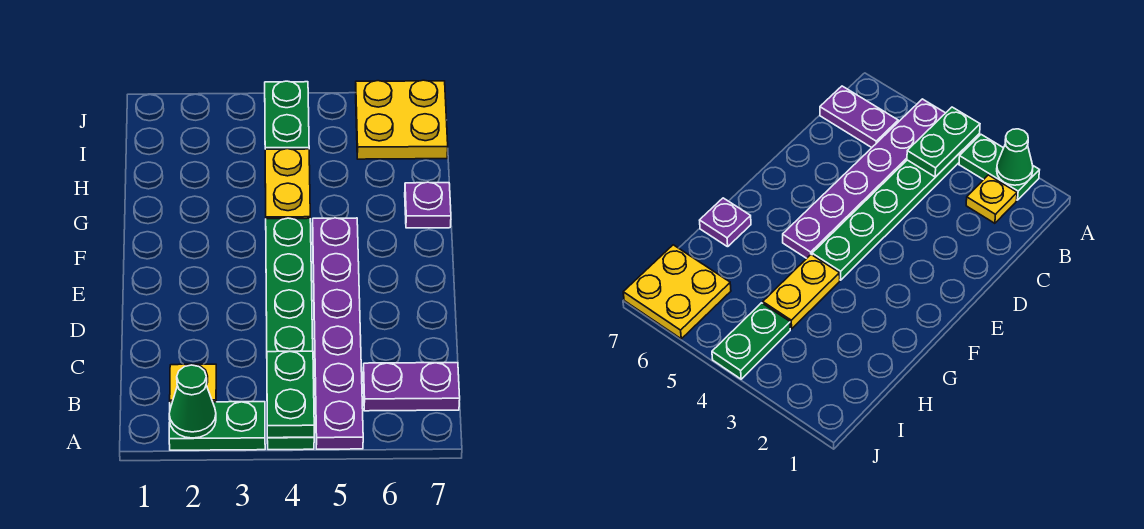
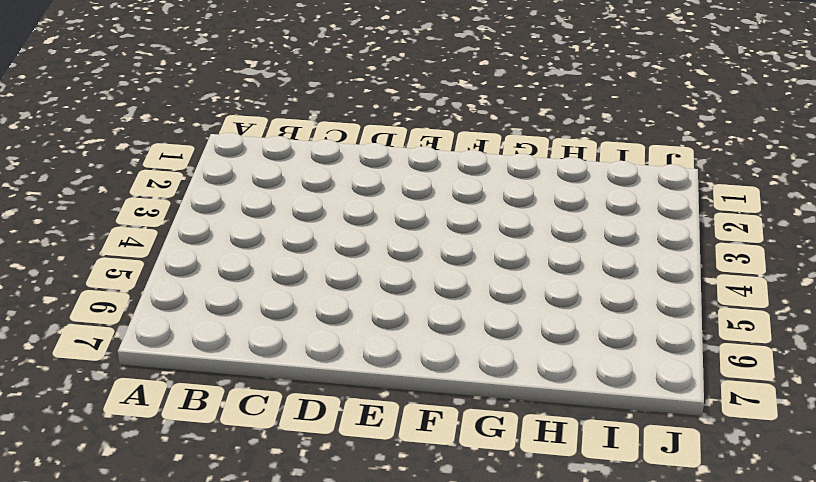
none -> green 1x2 plate [169,402,265,450]
none -> green 1x6 plate [266,218,314,450]

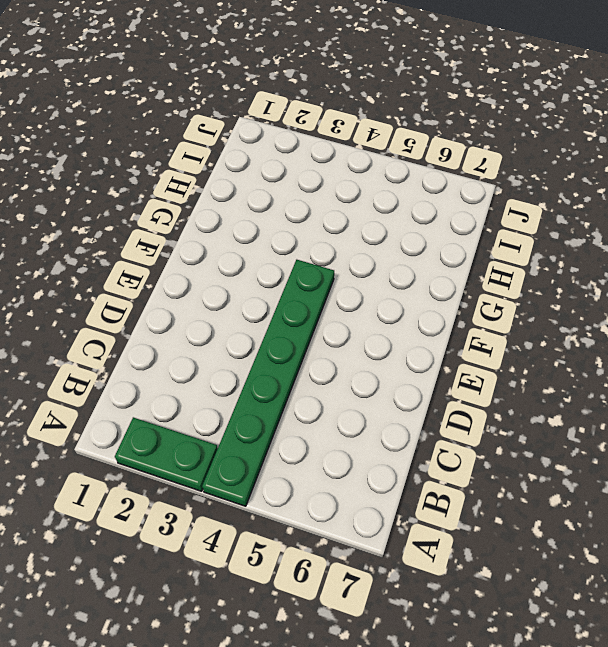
none -> purple 1x6 plate [313,218,363,449]
none -> yellow 1x1 plate [170,364,216,402]

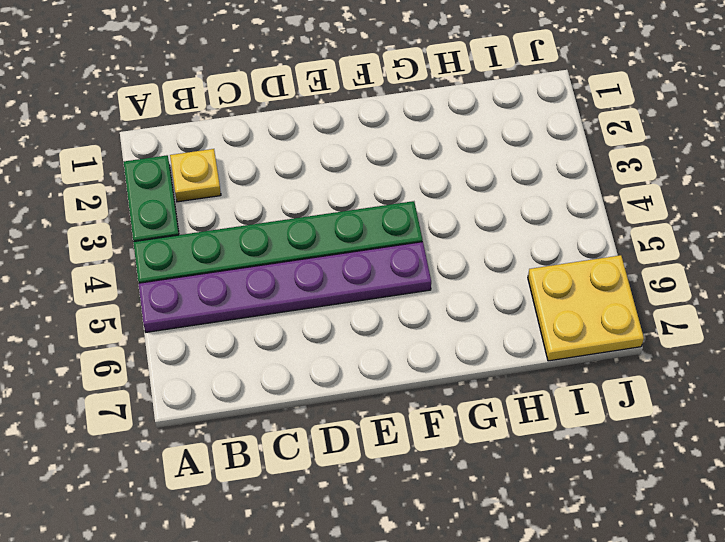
none -> purple 1x2 plate [363,363,460,411]
none -> yellow 1x2 plate [265,149,310,219]

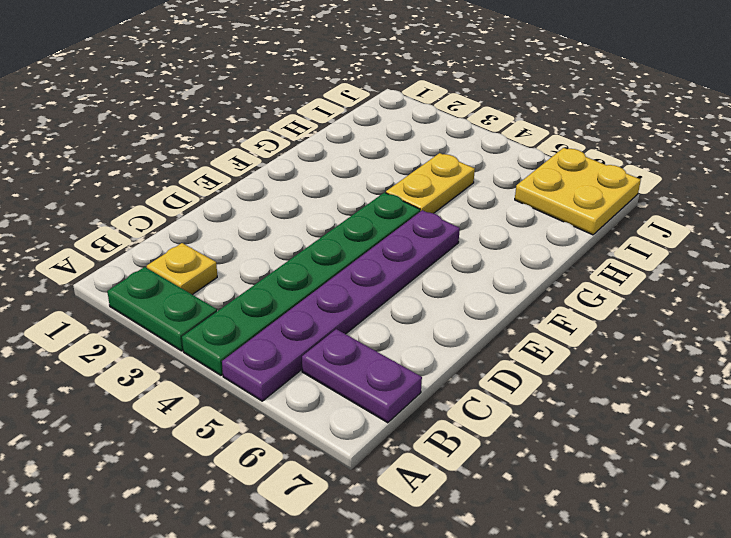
none -> purple 1x1 plate [405,182,451,228]
none -> green 1x2 plate [265,81,309,149]

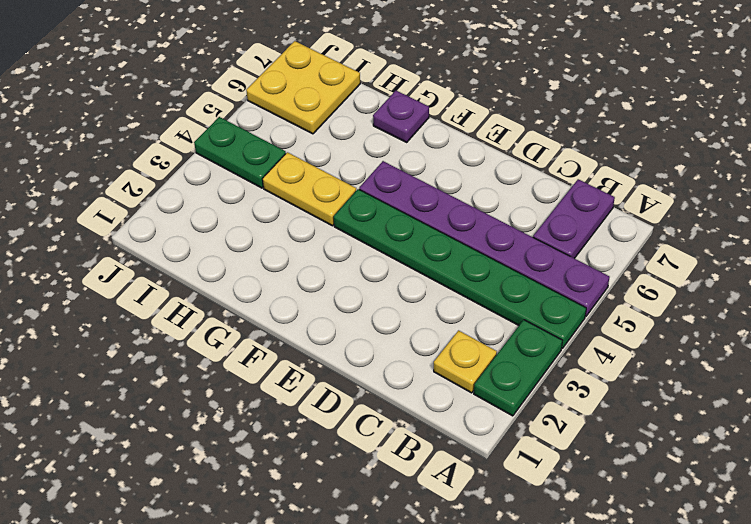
none -> green 1x1 cone [169,365,216,438]
none -> green 1x2 plate [267,351,314,438]

